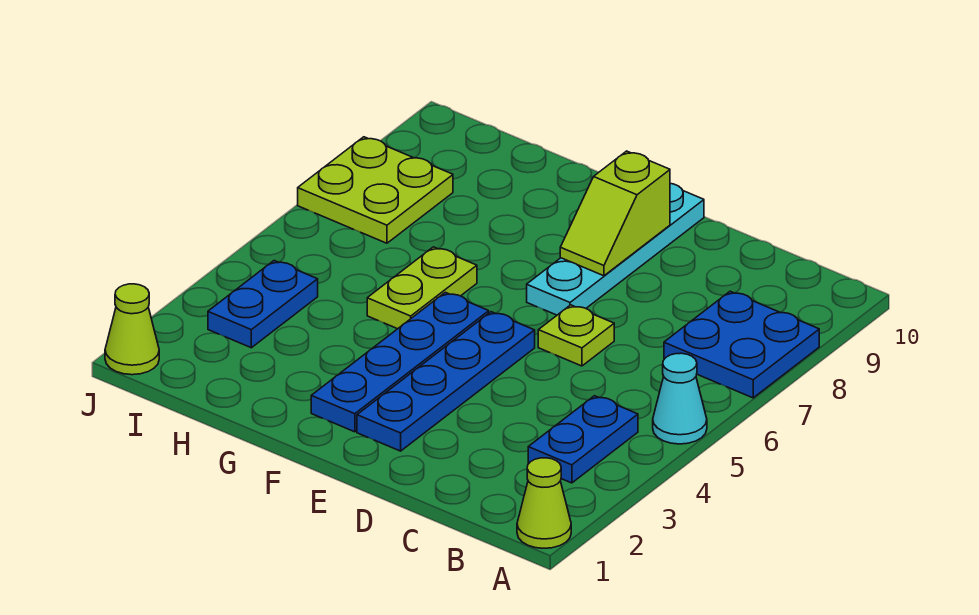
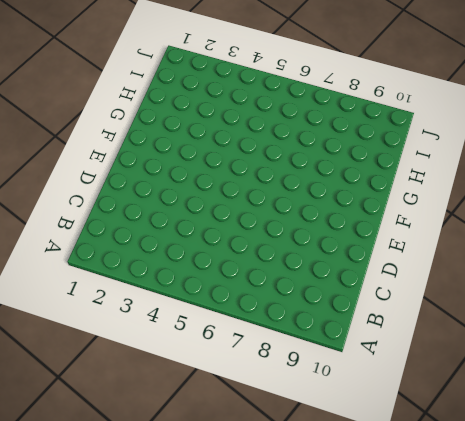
none -> lime 1x1 cone [517,458,571,548]
none -> cyan 1x1 cone [653,353,707,444]
none -> blue 2x2 plate [664,291,819,398]

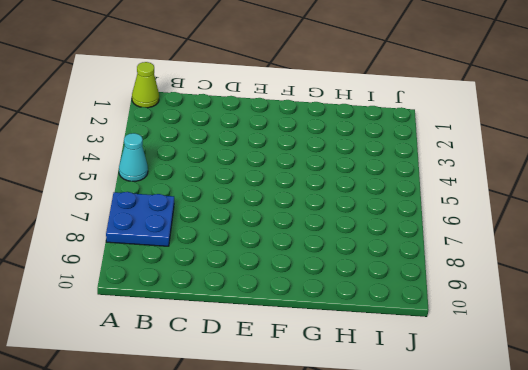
none -> blue 1x2 plate [528,396,638,483]
none -> lime 1x1 plate [538,305,614,366]
none -> blue 1x4 plate [357,312,535,451]

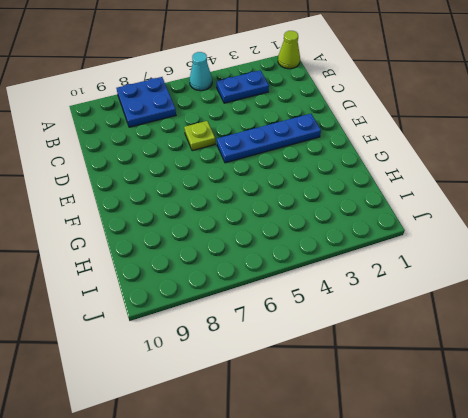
none -> cyan 1x4 plate [527,184,704,315]
none -> blue 1x4 plate [311,292,489,432]
none -> lime 1x2 plate [367,247,477,329]

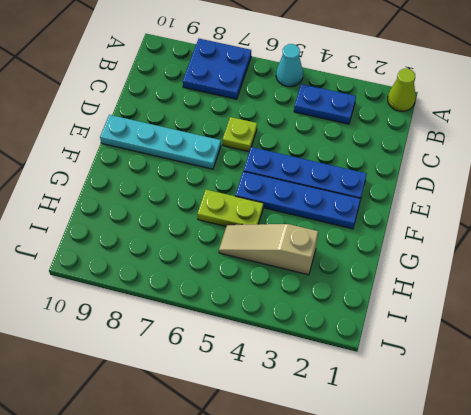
tan 1x3 slope [219,224,318,275] -> none
none -> blue 1x2 plate [208,261,318,348]
none -> lime 2x2 plate [298,137,453,243]
none -> lime 1x1 cone [105,284,159,375]

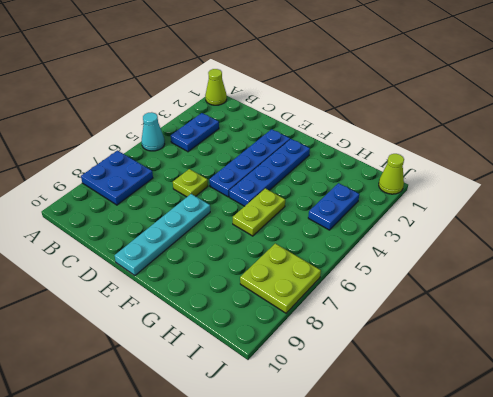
none -> lime 1x2 slope [560,151,670,276]

